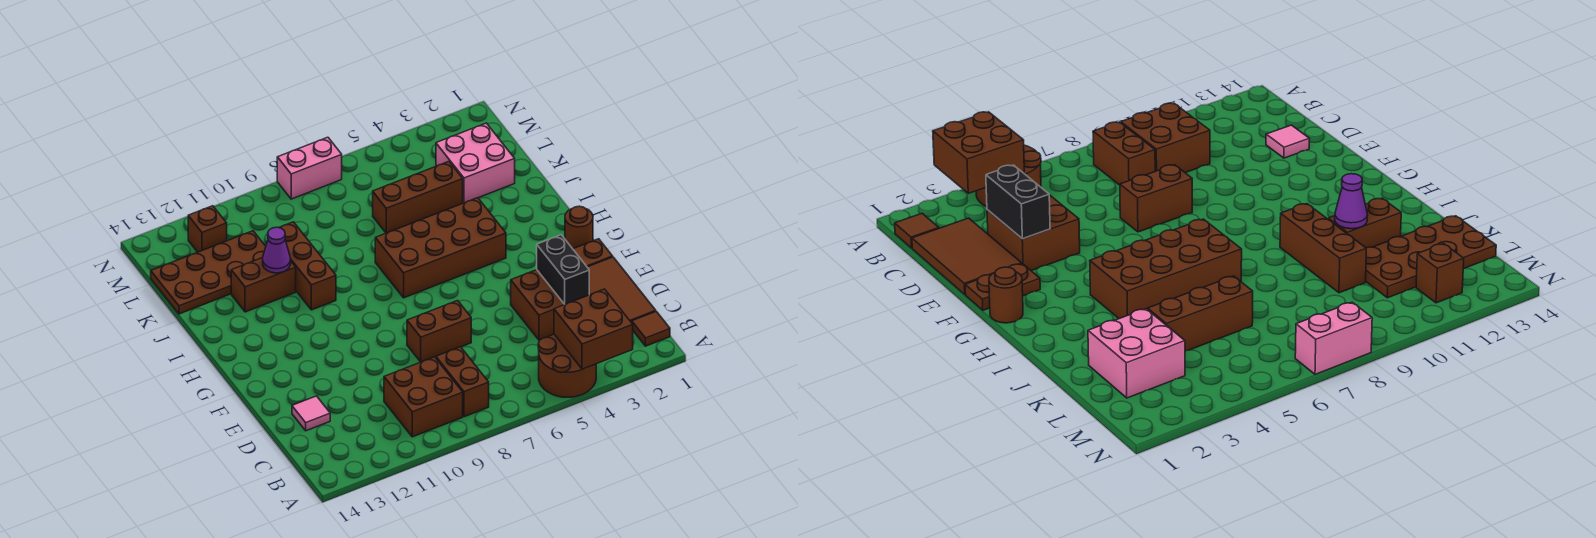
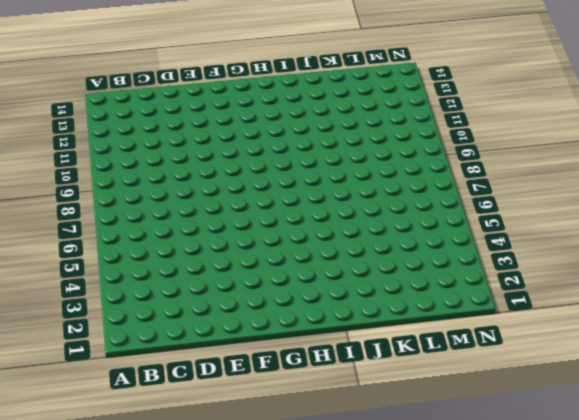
none -> brown 2x2 round brick [538,334,596,397]
none -> brown 1x1 tile [632,311,670,346]
none -> brown 1x2 brick [436,347,489,417]

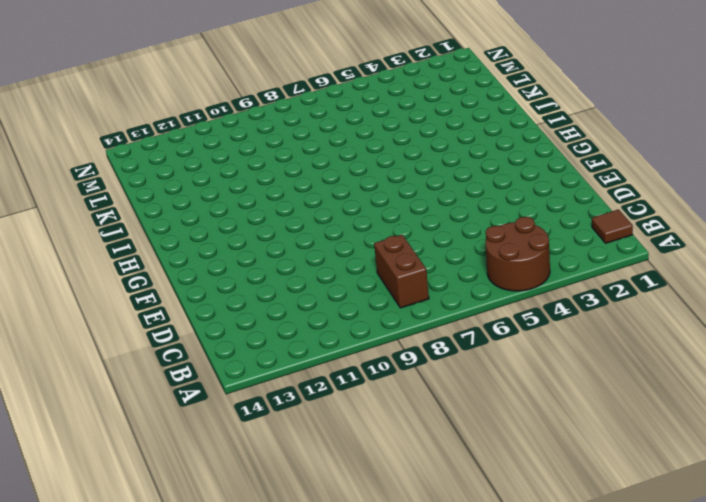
none -> brown 2x2 brick [384,357,463,437]
none -> brown 2x3 tile [587,257,656,323]
none -> brown 2x2 brick [511,270,564,340]

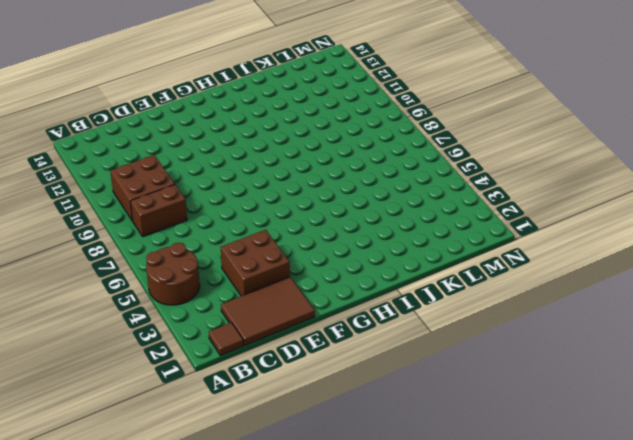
none -> pink 1x1 tile [292,396,330,431]
none -> brown 1x2 brick [407,301,471,362]
none -> brown 1x2 plate [573,239,613,267]

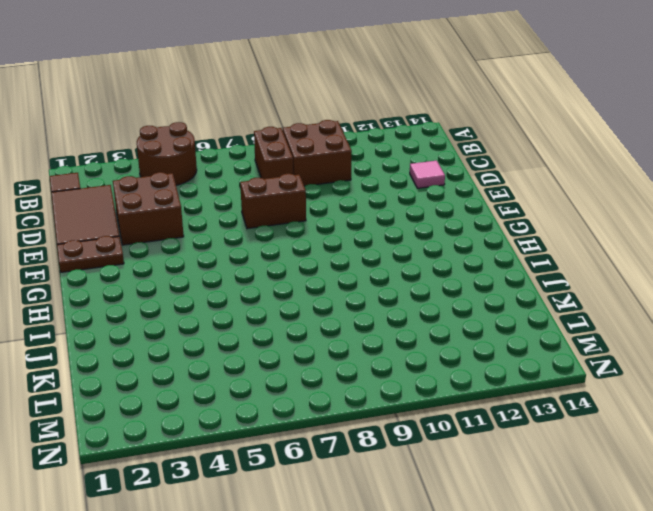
none -> brown 1x1 round brick [565,206,593,249]
none -> brown 2x4 brick [375,198,506,298]
none -> brown 1x3 brick [279,222,336,310]

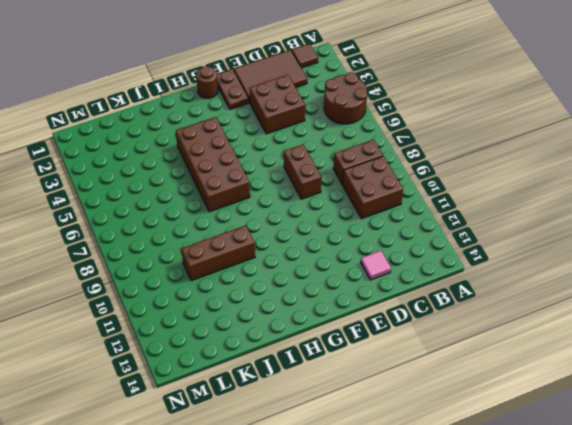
none -> brown 1x2 brick [231,258,296,312]
none -> pink 2x2 brick [436,123,515,203]
none -> brown 1x3 brick [373,162,463,233]

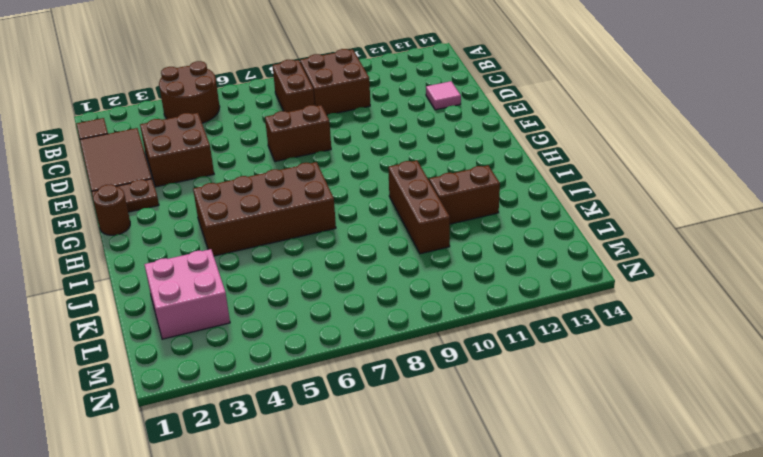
none -> brown 1x3 brick [373,162,463,233]
none -> brown 2x4 plate [151,231,266,314]
none -> brown 1x1 brick [188,206,227,252]

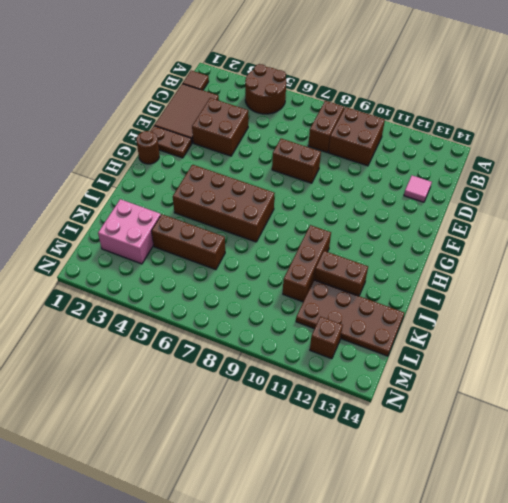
none -> pink 1x2 brick [277,137,342,199]
none -> brown 2x2 brick [554,289,633,369]
none -> black 1x2 brick [537,235,589,304]

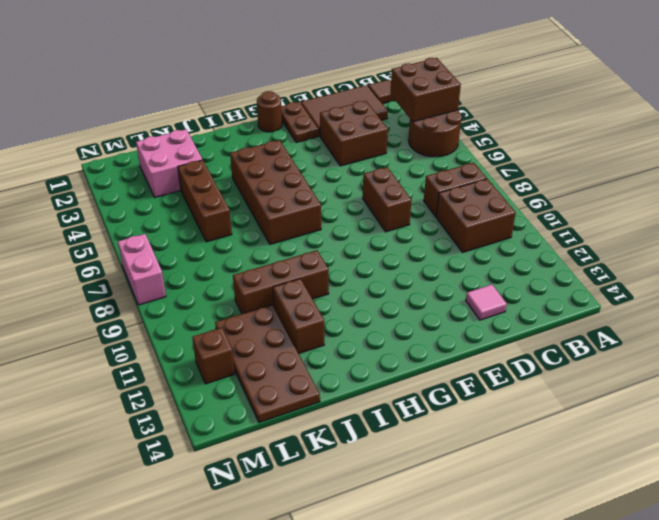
none -> black 1x2 brick [537,235,589,304]
none -> purple 1x1 cone [263,227,291,273]

